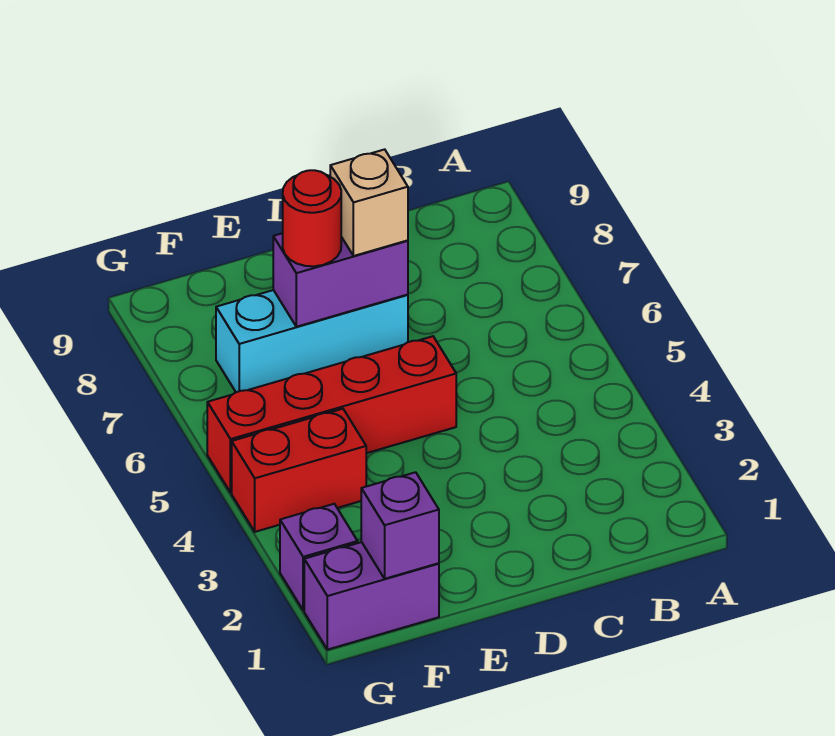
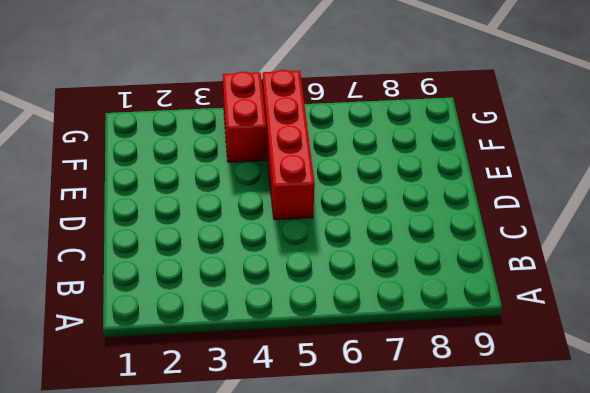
none -> cyan 1x3 brick [216,290,408,392]
none -> purple 1x2 brick [304,542,439,650]

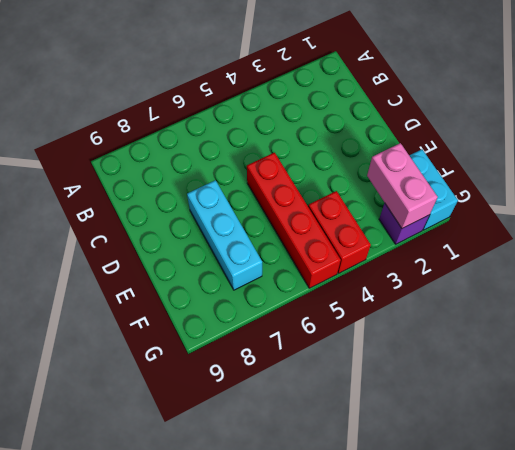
cyan 1x2 brick [409,149,458,230] -> purple 1x2 brick [304,542,439,650]
pink 1x2 brick [367,143,437,228] -> none
none -> purple 1x2 brick [273,233,408,327]
none -> purple 1x1 brick [361,472,439,579]

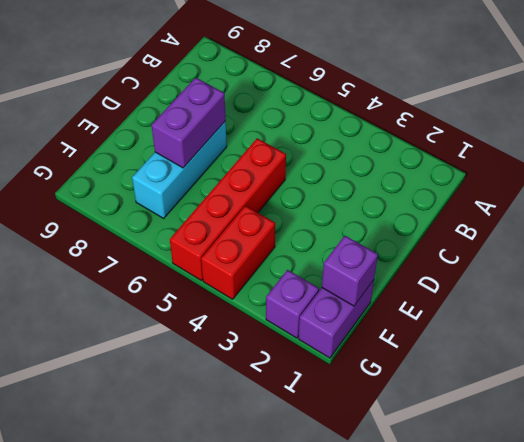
none -> tan 1x1 brick [330,149,408,256]
none -> red 1x1 round brick [283,170,341,266]

